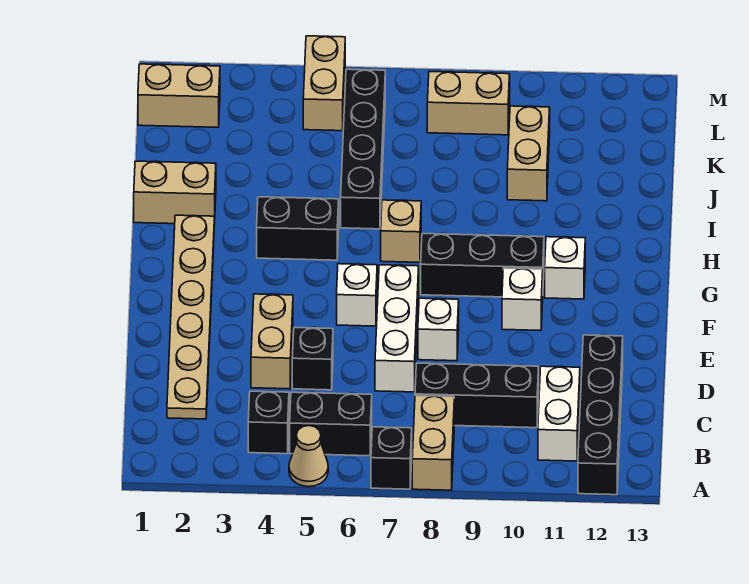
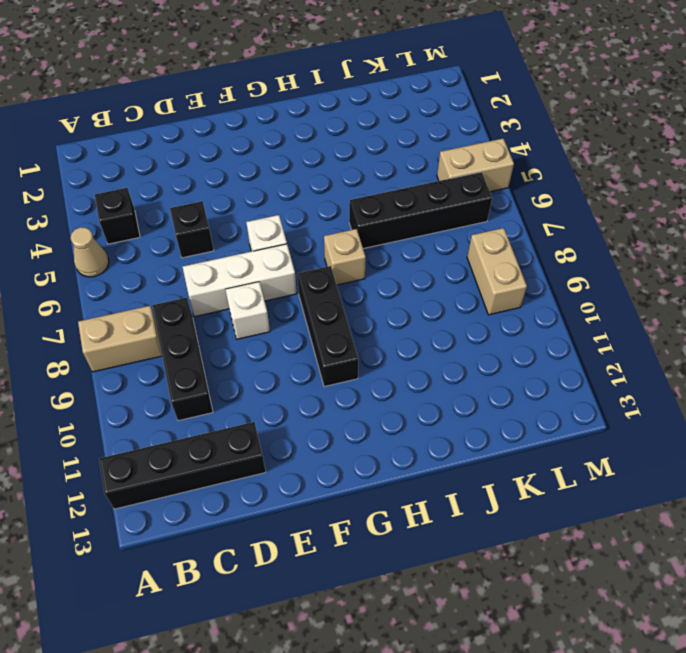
none -> black 1x1 brick [371,427,412,489]
none -> black 1x2 brick [290,392,372,456]
none -> white 1x2 brick [538,366,580,461]

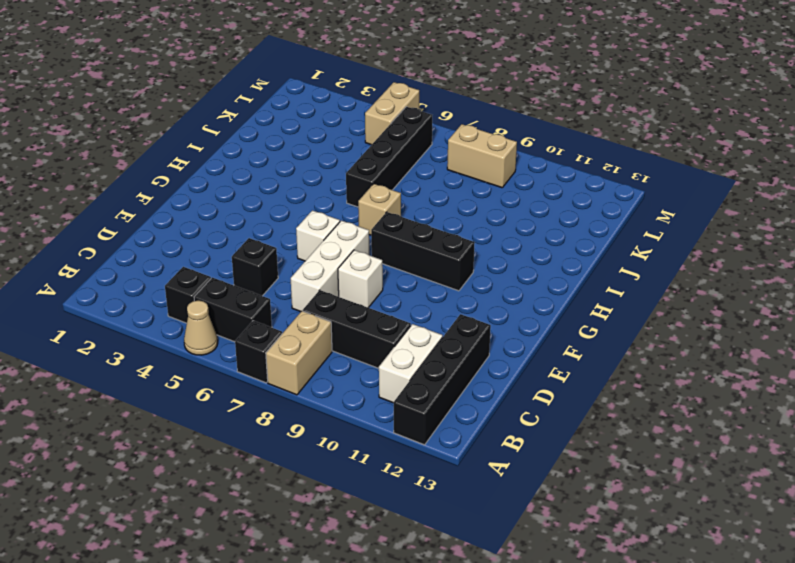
none -> tan 1x6 plate [167,215,215,419]
none -> tan 1x2 brick [251,294,293,389]
none -> white 1x1 brick [502,268,543,330]

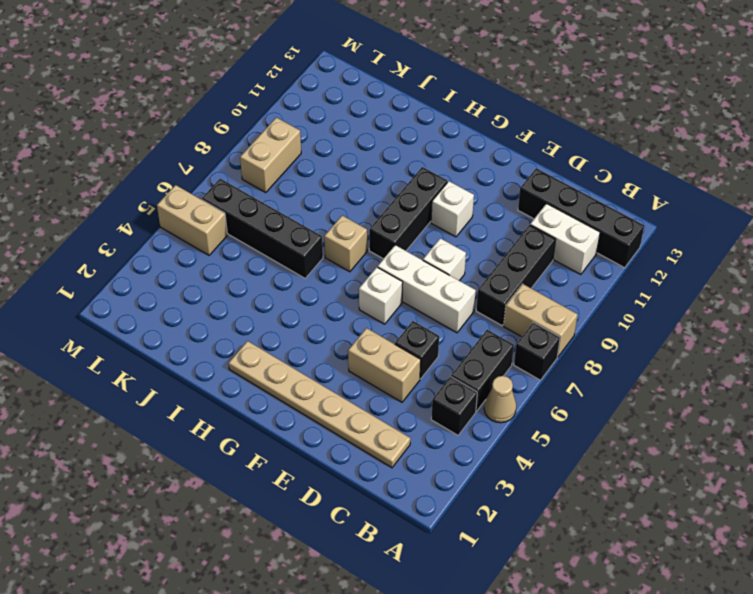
none -> white 1x1 brick [545,237,585,299]
none -> black 1x2 brick [257,197,339,260]
none -> tan 1x2 brick [134,161,216,224]

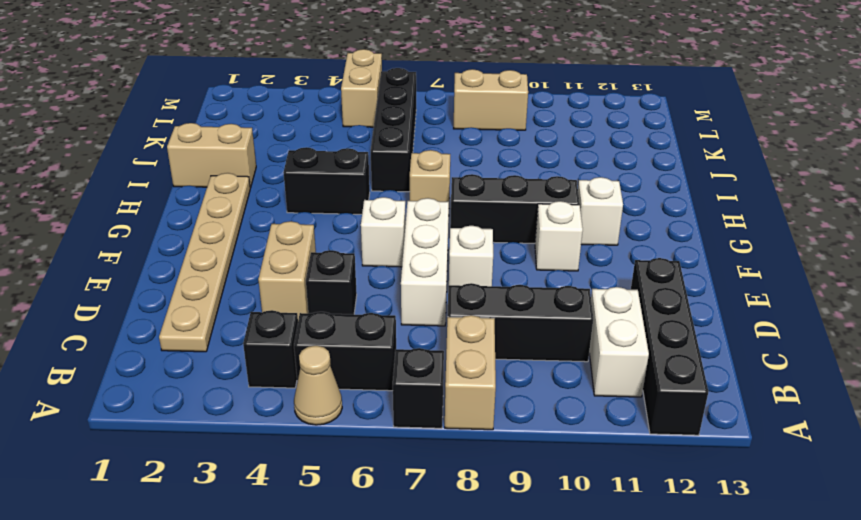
none -> tan 1x2 brick [507,106,550,201]
none -> tan 1x2 brick [138,64,220,127]

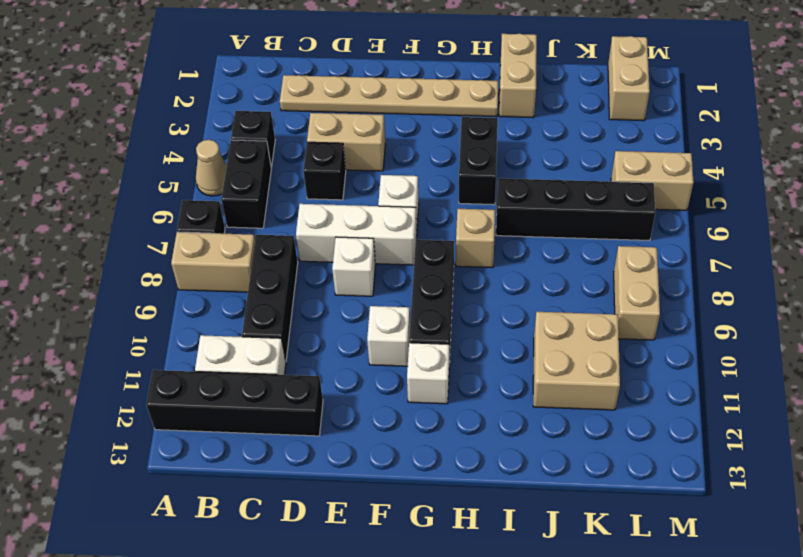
tan 2x2 brick [533,312,620,410] -> tan 1x2 brick [507,106,550,201]

